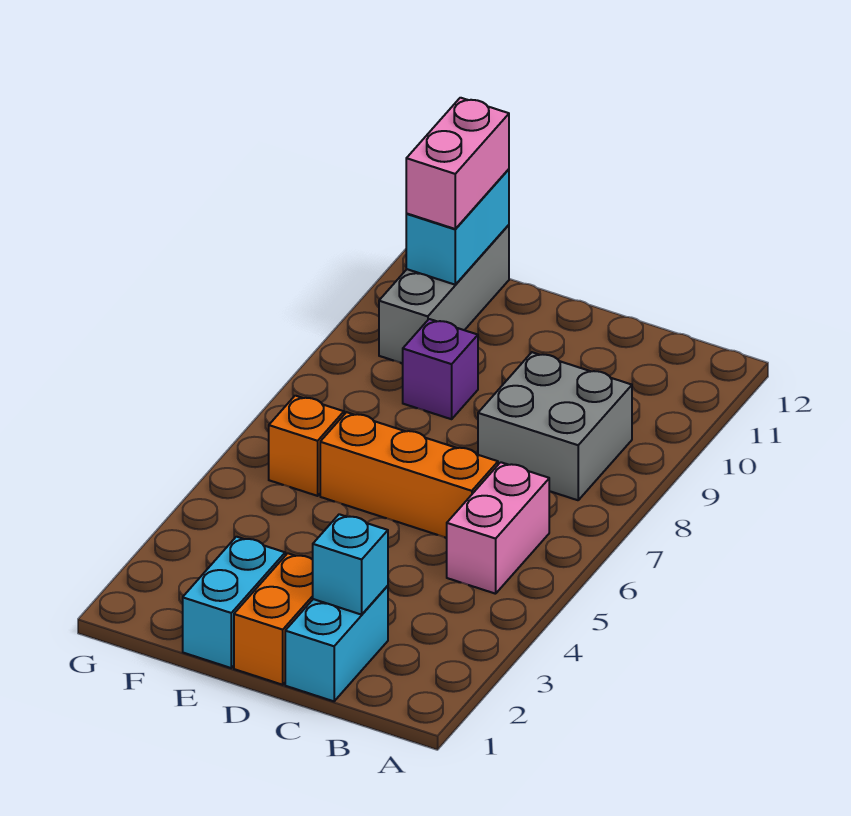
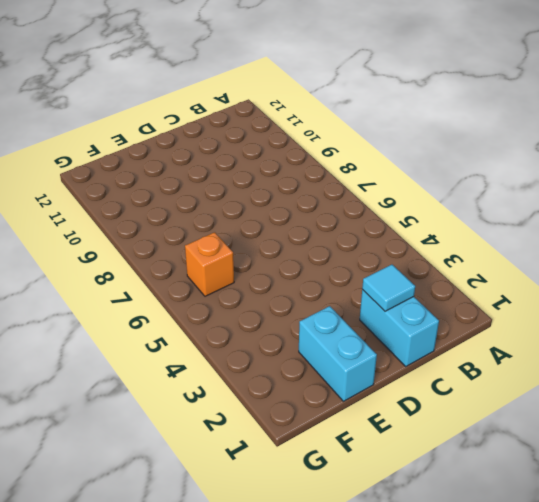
cyan 1x1 tile [362,265,415,311] -> cyan 1x1 brick [313,514,388,615]
none -> pink 1x2 brick [447,462,549,594]
none -> grey 2x2 brick [478,352,632,500]
none -> orange 1x3 brick [320,412,498,538]

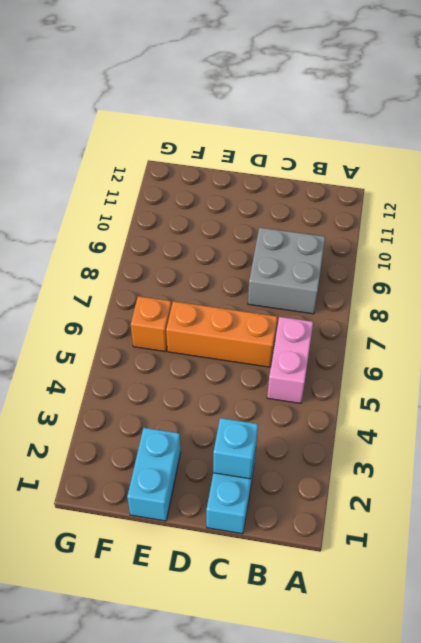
none -> orange 1x2 brick [234,553,313,685]
none -> purple 1x1 brick [403,319,478,419]
none -> grey 1x3 brick [379,225,509,363]

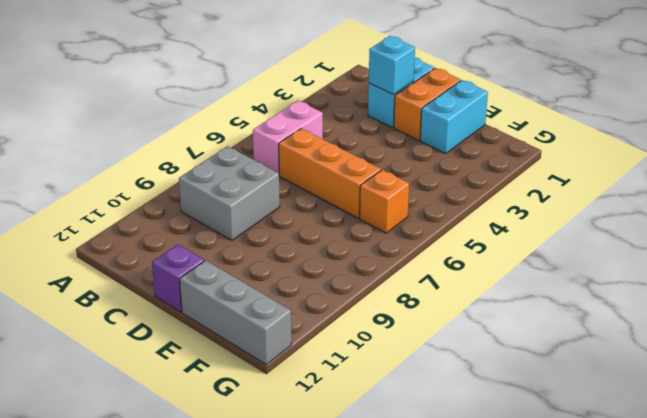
purple 1x1 brick [152,244,204,312] -> purple 1x1 brick moved to [403,319,478,419]
grey 1x3 brick [180,260,291,365] -> grey 1x3 brick turned to [379,225,509,363]
none -> cyan 1x2 brick [406,169,509,285]
none -> pink 1x2 brick [406,98,509,229]

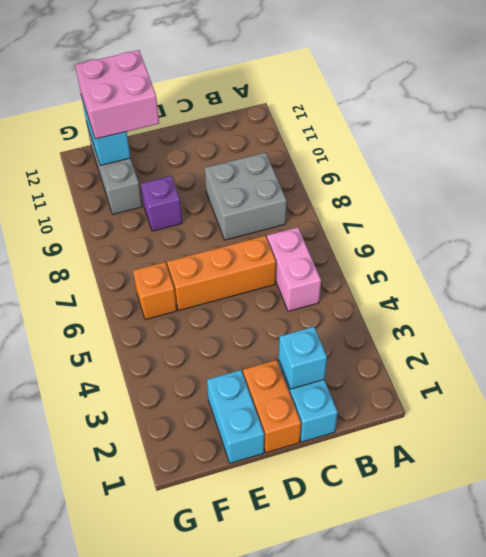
pink 2x2 brick [75,50,159,139] -> pink 1x2 brick [406,98,509,229]

